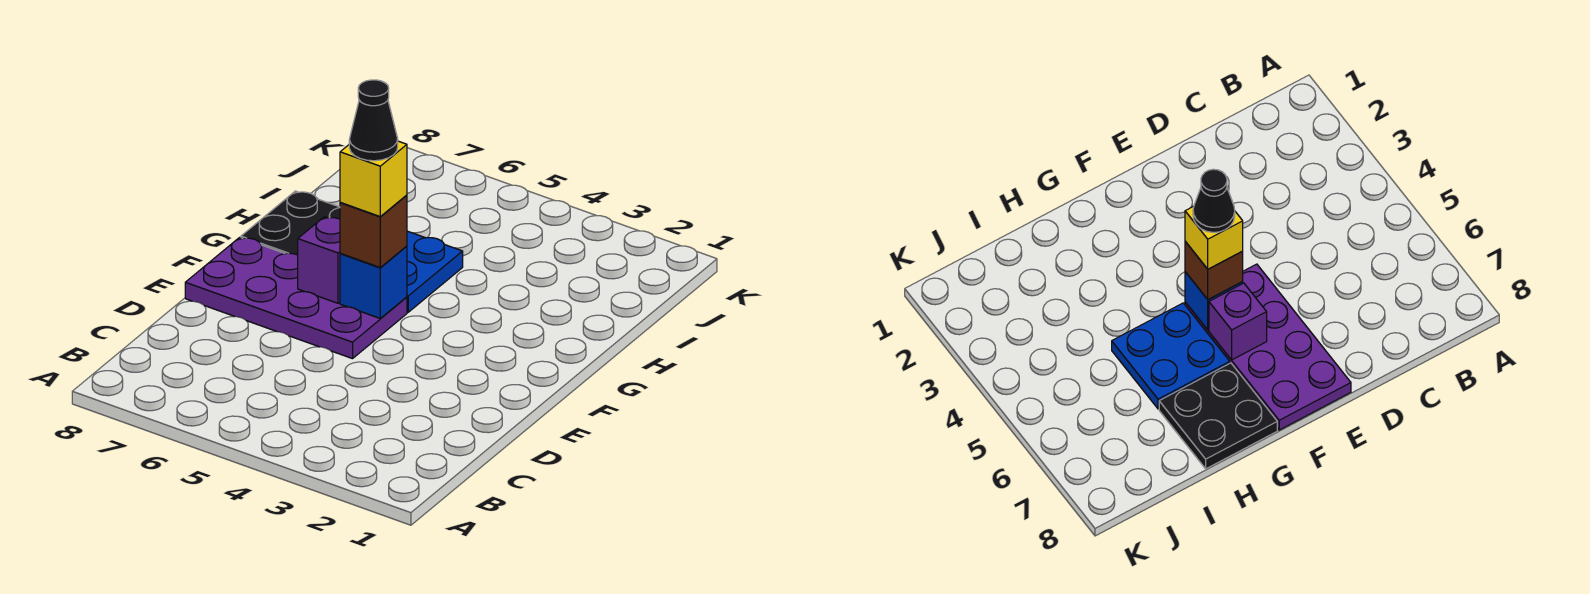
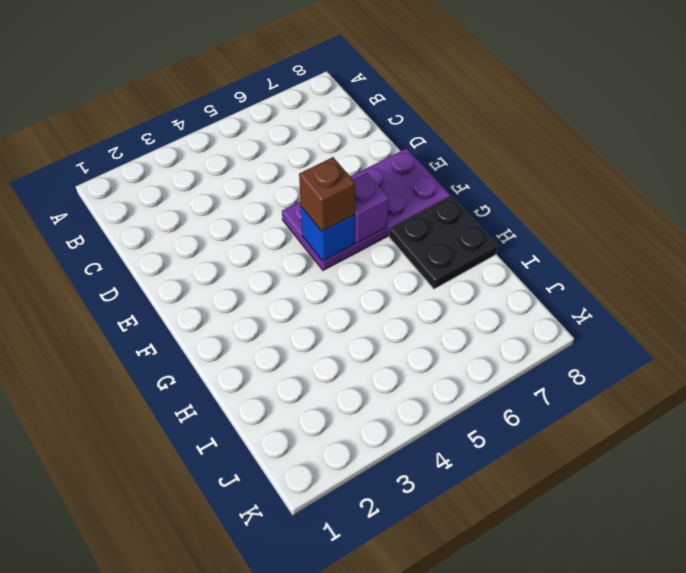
none -> blue 2x2 plate [407,231,463,312]
none -> yellow 1x1 brick [340,141,407,216]

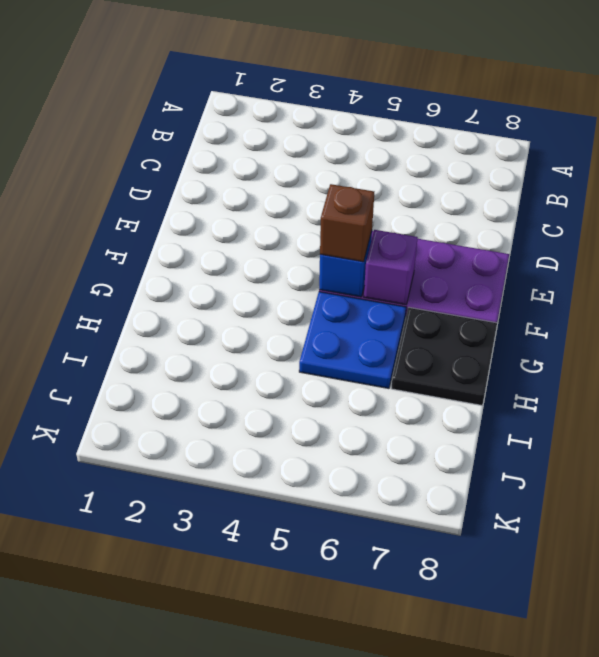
none -> yellow 1x1 brick [340,141,407,216]
none -> black 1x1 cone [349,80,398,161]

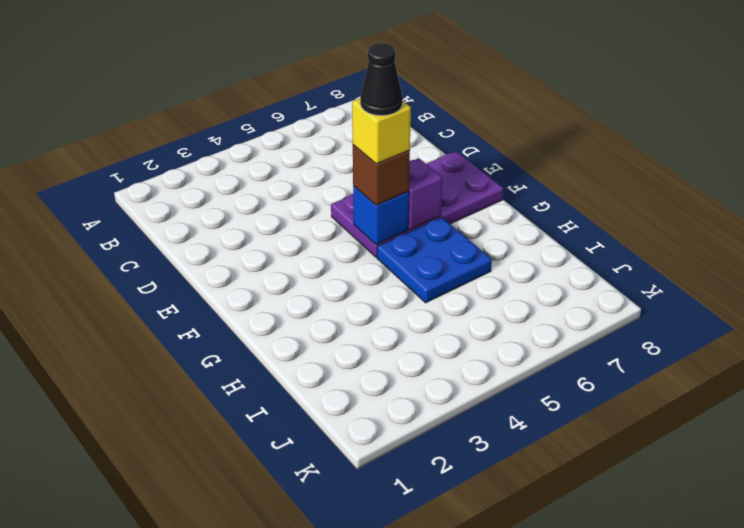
none -> black 2x2 plate [241,191,340,255]

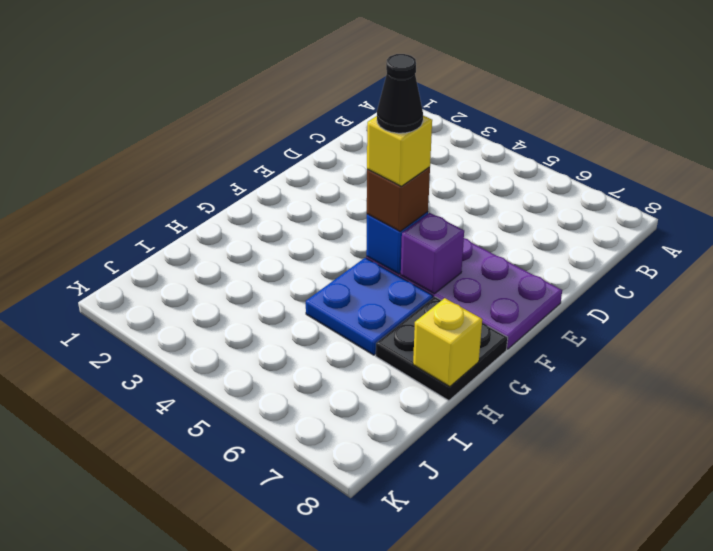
yellow 1x1 brick [413,298,482,387] -> none

